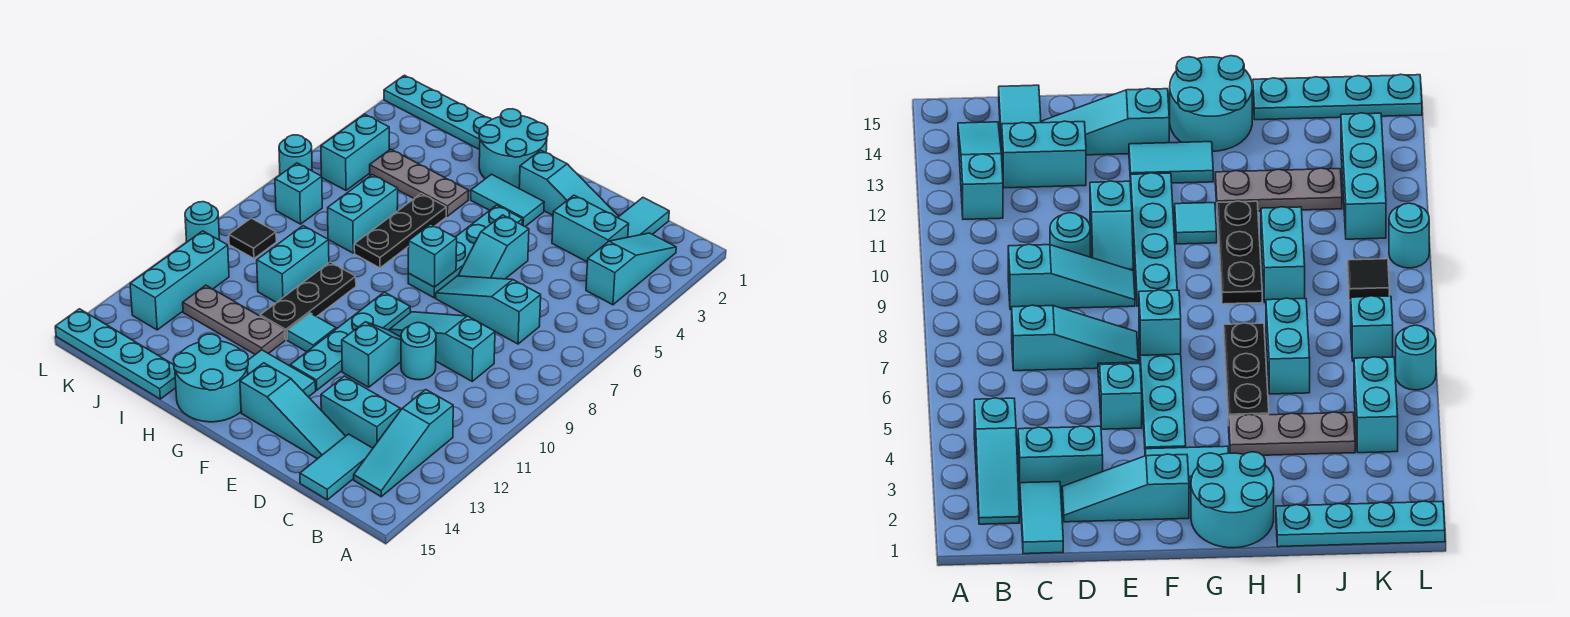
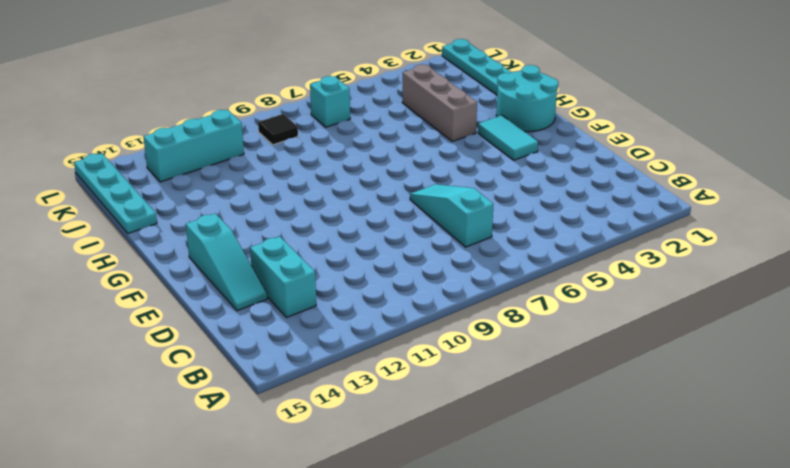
grey 1x3 brick [402,64,477,141] -> grey 1x3 plate [370,149,468,216]
none -> cyan 1x3 slope [586,233,676,305]
none -> cyan 1x3 slope [354,390,453,497]
none -> cyan 1x2 tile [618,198,669,237]
none -> cyan 1x2 brick [552,195,629,262]

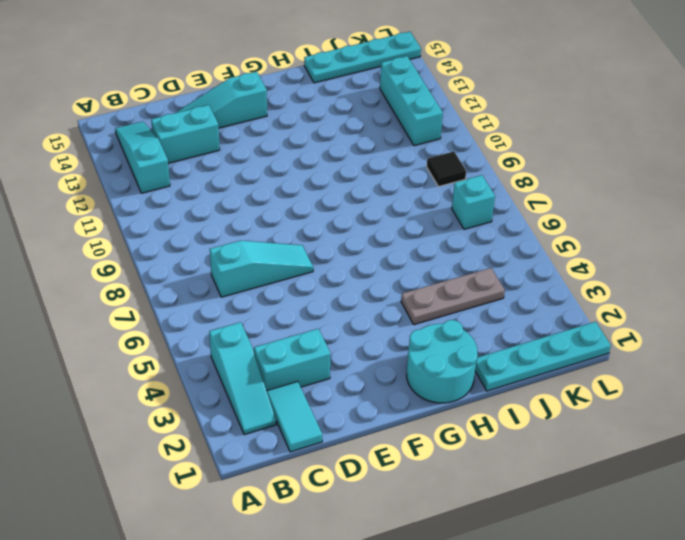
none -> cyan 1x3 slope [390,312,495,381]
none -> cyan 1x2 tile [300,434,373,500]
none -> cyan 1x3 slope [519,150,619,218]
none -> cyan 1x1 round brick [401,323,436,380]

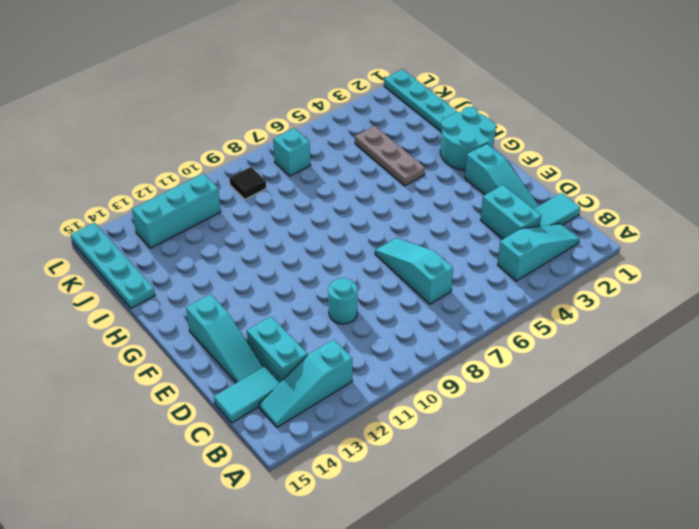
none -> cyan 1x3 slope [390,312,495,381]
none -> cyan 1x2 slope [458,215,529,279]
none -> cyan 1x2 slope [342,322,401,387]
none -> cyan 1x2 tile [471,174,544,226]

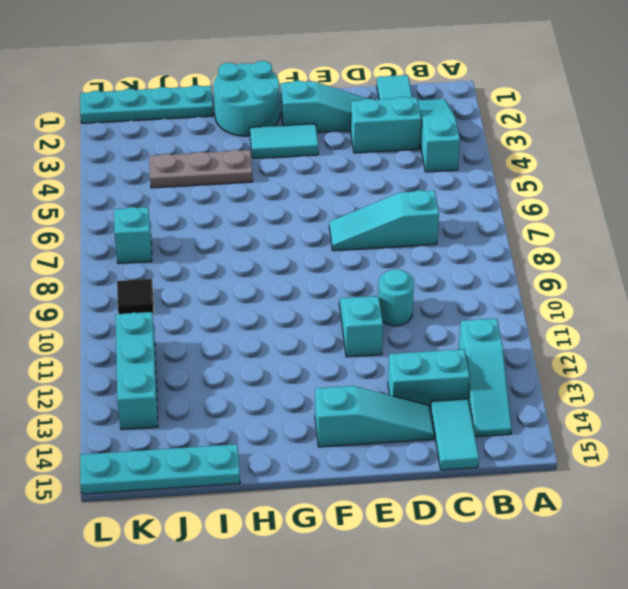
none -> cyan 1x3 slope [390,312,495,381]
none -> cyan 1x2 slope [458,215,529,279]
none -> cyan 1x4 plate [408,205,523,298]
none -> cyan 1x4 plate [290,292,410,390]

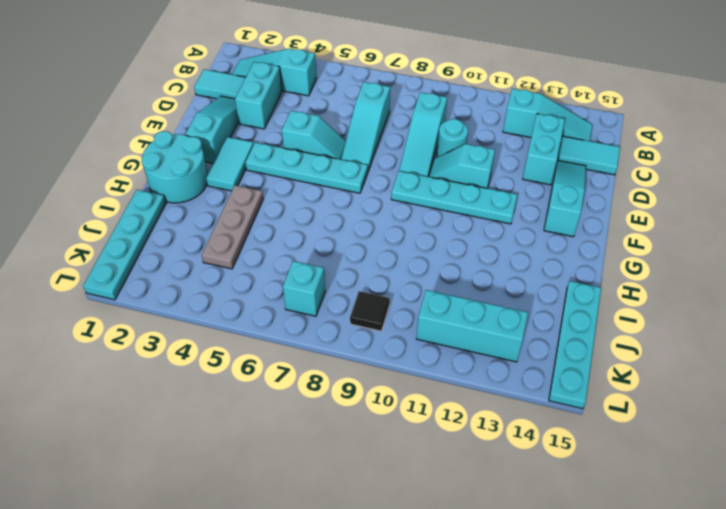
none -> cyan 1x2 tile [248,350,316,397]
none -> cyan 1x1 tile [287,313,336,352]
none -> cyan 2x2 round brick [173,334,248,422]
none -> black 1x3 plate [354,194,446,268]

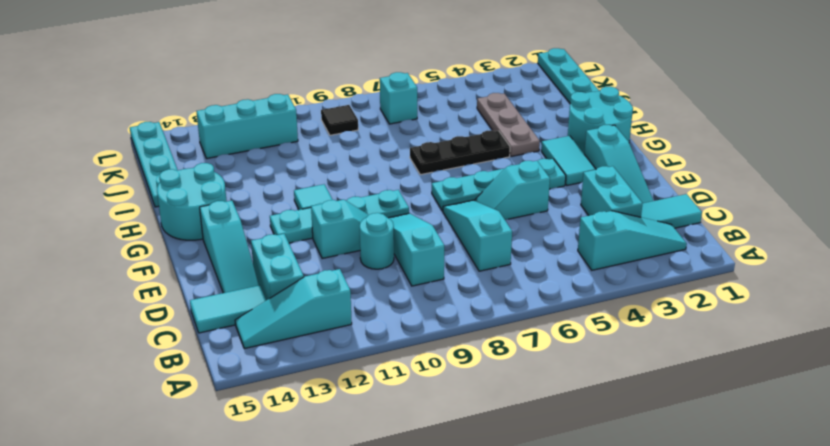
none -> cyan 1x2 tile [248,350,316,397]
none -> black 1x3 plate [260,262,356,340]
none -> grey 1x3 plate [183,285,285,354]
none -> cyan 1x2 brick [328,175,398,253]

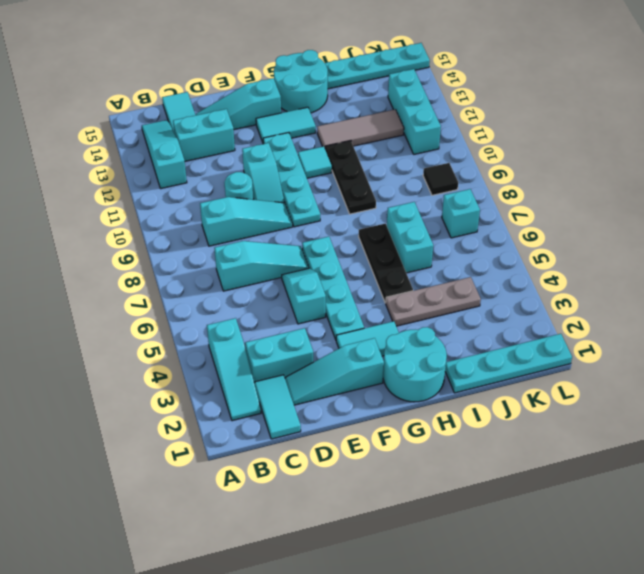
grey 1x3 tile [317,109,404,147] -> grey 1x3 plate [183,285,285,354]
none -> cyan 1x2 brick [257,226,329,302]
none -> cyan 1x2 brick [321,114,389,190]
none -> cyan 1x1 round brick [279,135,312,175]
none -> cyan 1x1 round brick [185,202,220,242]

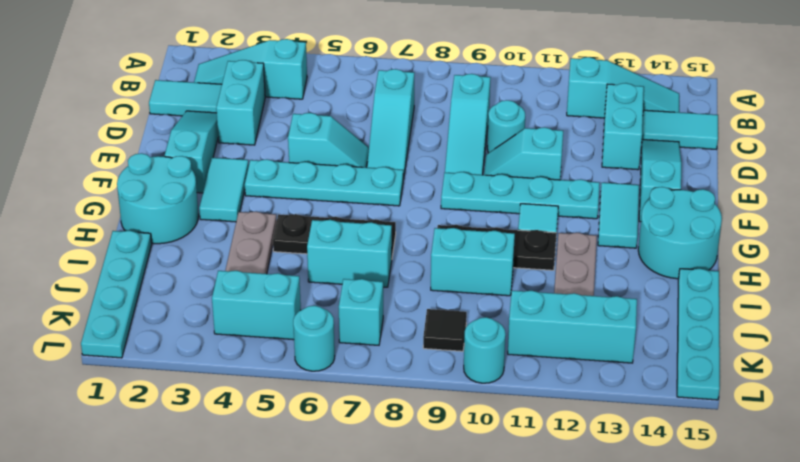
none -> cyan 1x1 brick [408,224,457,287]

